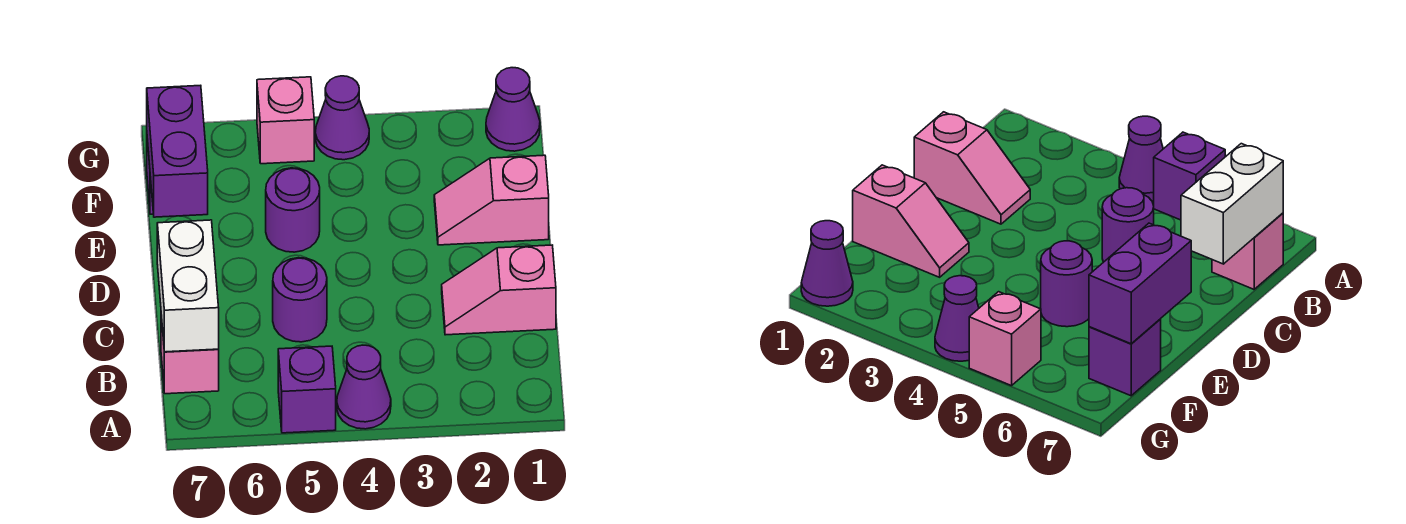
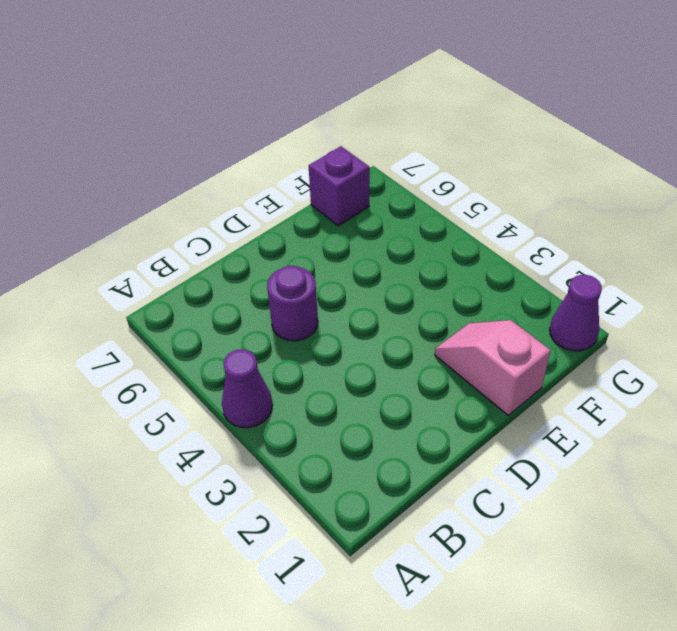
none -> purple 1x1 brick [278,346,336,433]
none -> pink 1x1 brick [161,315,219,394]
none -> pink 1x2 slope [442,245,556,335]

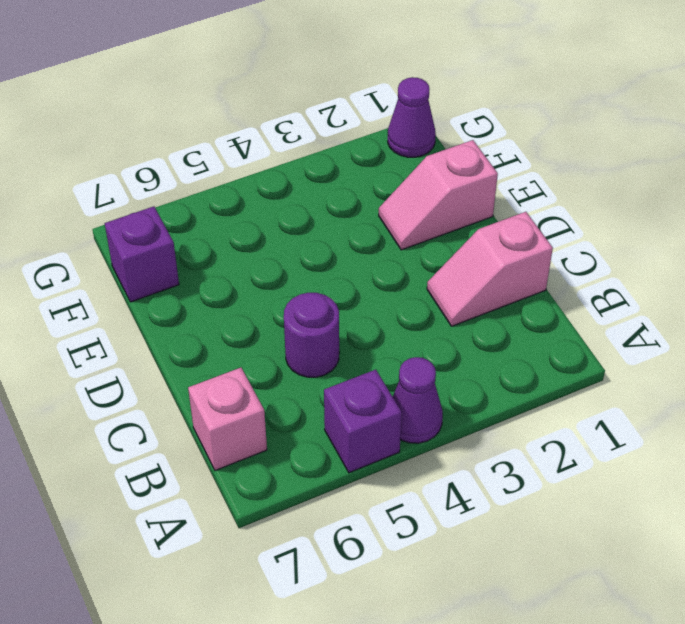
none -> purple 1x1 round brick [266,168,320,252]
none -> purple 1x1 cone [315,76,369,160]
none -> pink 1x1 brick [257,77,314,164]

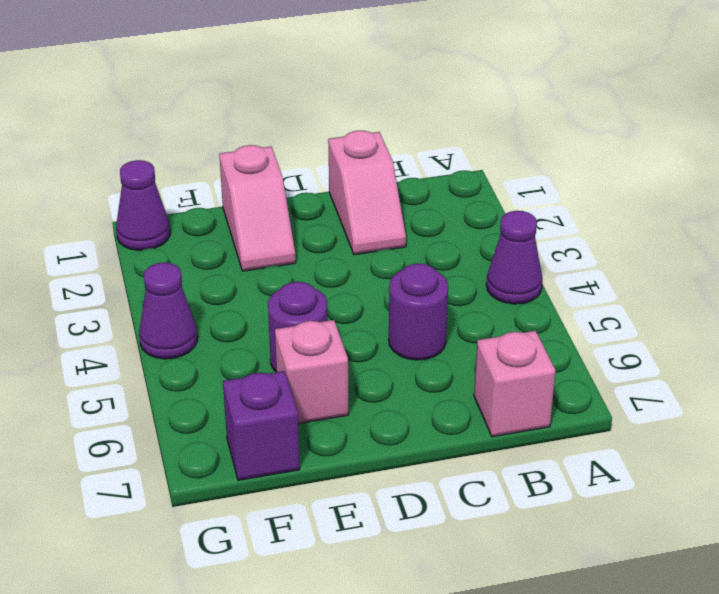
pink 1x1 brick [275,320,348,424] -> pink 1x1 brick moved to [257,77,314,164]
none -> purple 1x1 brick [278,346,336,433]
none -> white 1x2 brick [157,220,219,352]
none -> purple 1x2 brick [147,85,208,217]

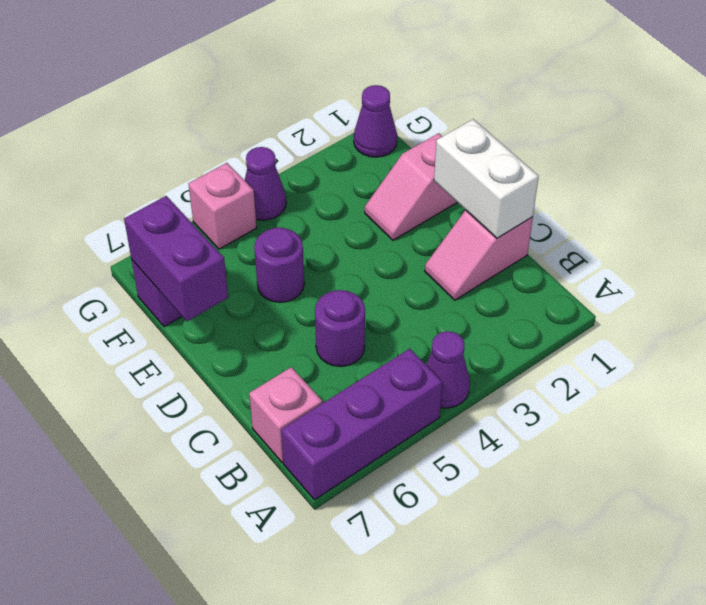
purple 1x3 brick [281,349,442,500] -> purple 1x1 brick [278,346,336,433]
white 1x2 brick [434,119,539,238] -> white 1x2 brick moved to [157,220,219,352]

